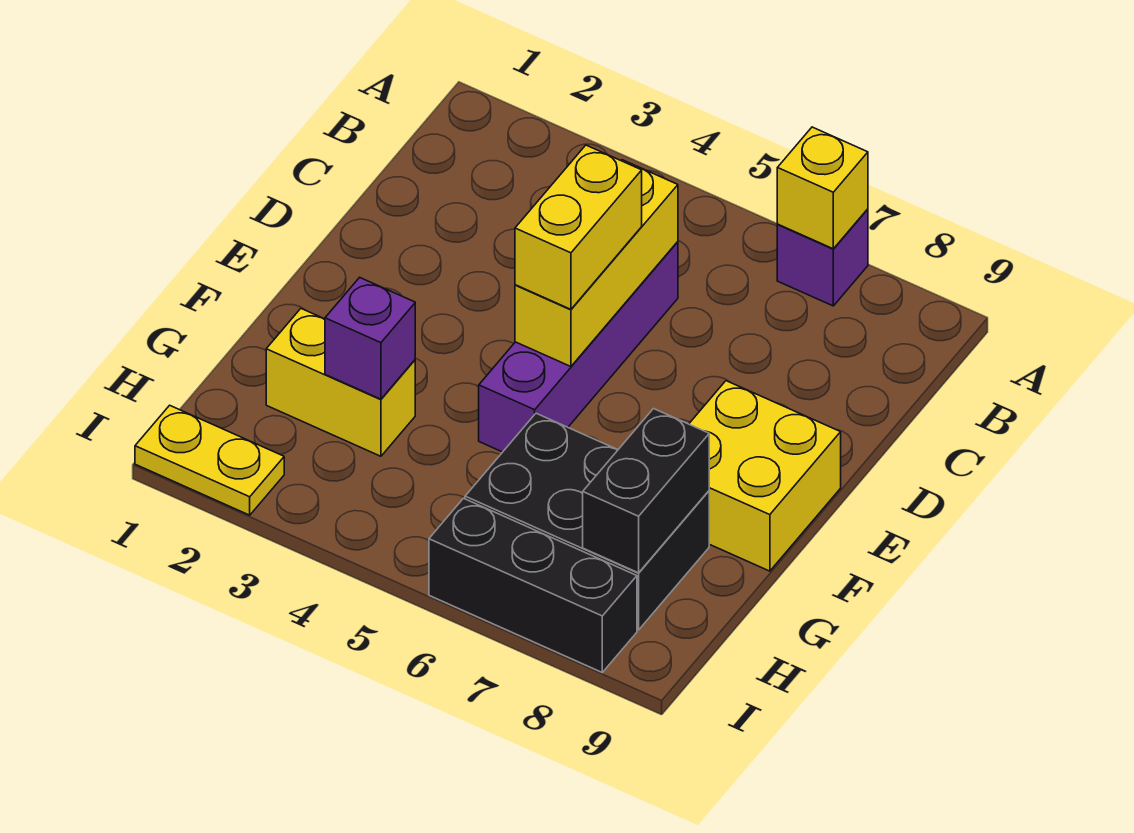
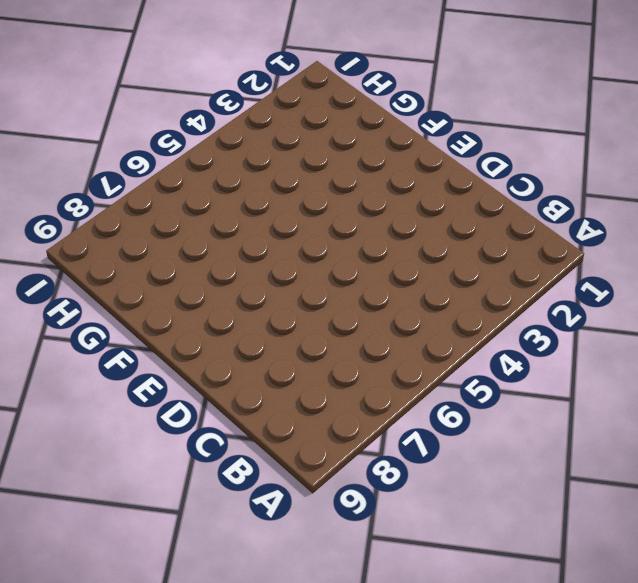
none -> purple 1x1 brick [777,209,868,306]
none -> purple 1x4 brick [479,242,678,452]
none -> yellow 2x2 brick [689,381,841,571]

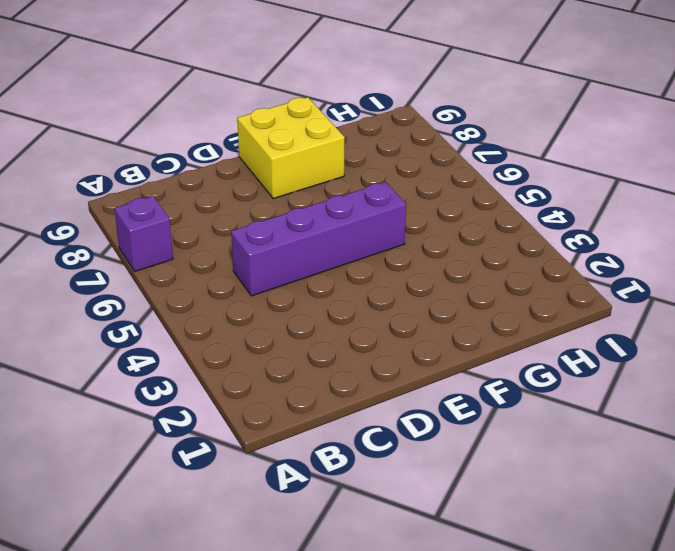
none -> yellow 1x2 brick [266,309,415,456]
none -> black 2x3 brick [465,413,709,630]
none -> yellow 1x2 plate [135,405,284,515]

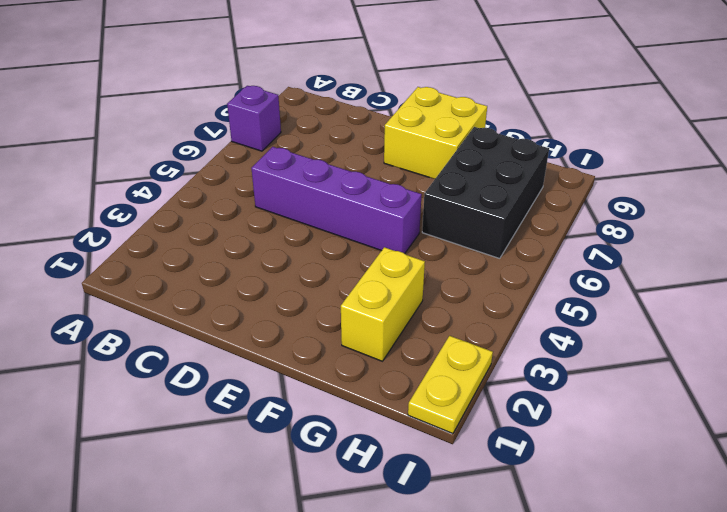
none -> black 1x3 brick [429,498,637,672]
none -> yellow 1x1 brick [777,127,868,249]
none -> yellow 1x3 brick [515,160,678,367]

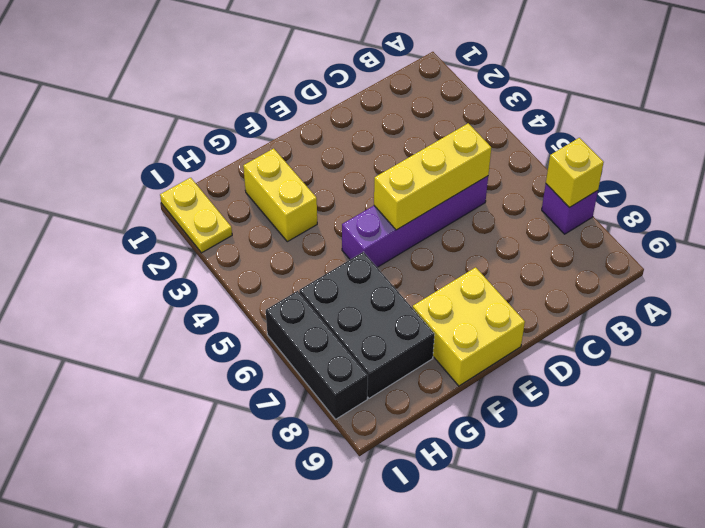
none -> purple 1x1 brick [325,277,415,399]
none -> black 1x2 brick [583,409,709,573]
none -> yellow 1x2 brick [515,145,642,309]

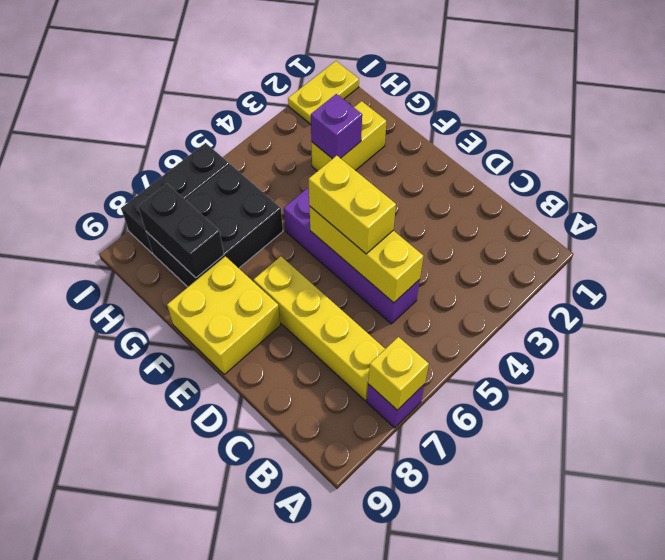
yellow 1x4 brick [254,257,385,401] -> none

